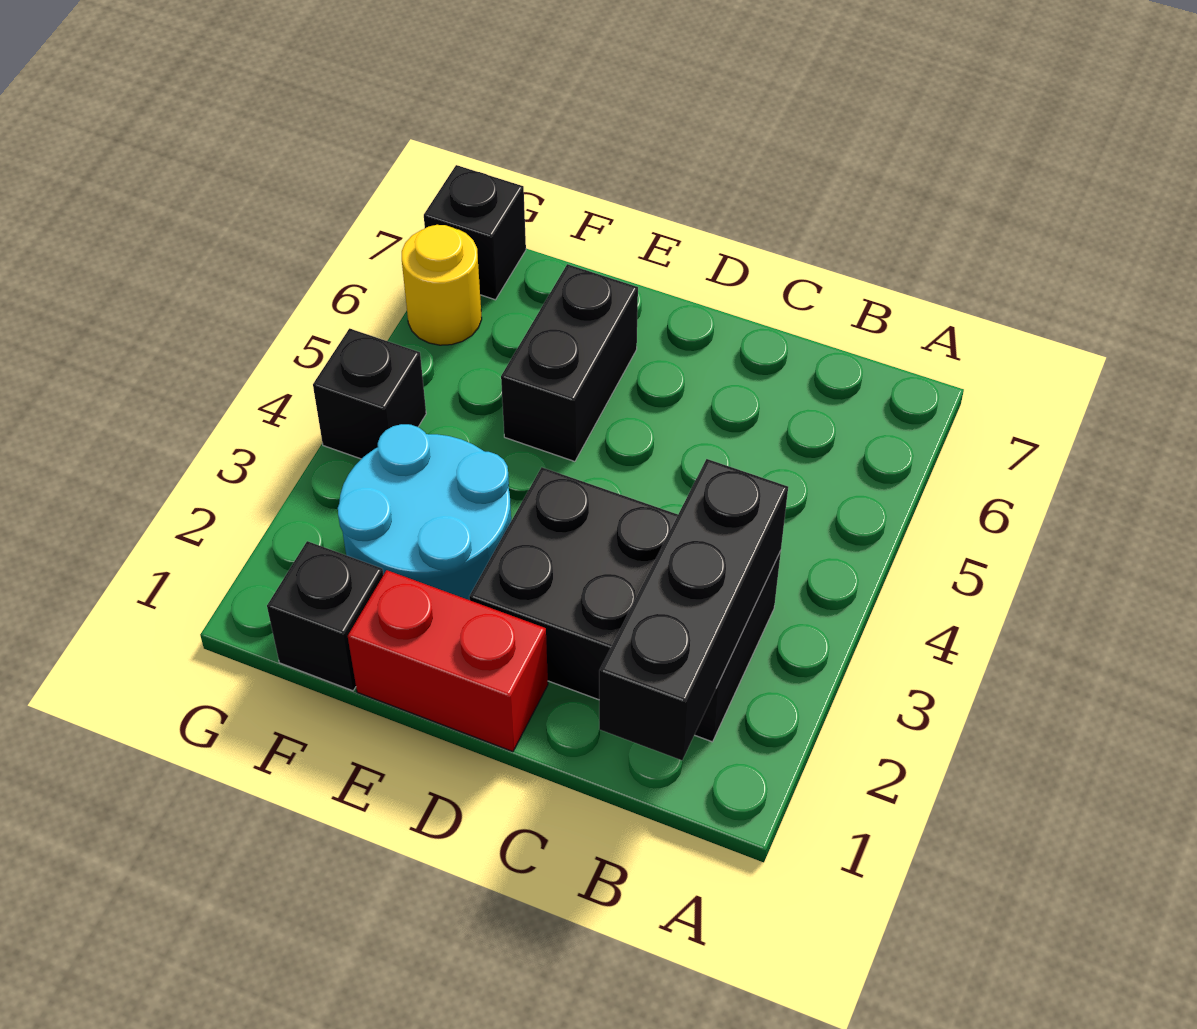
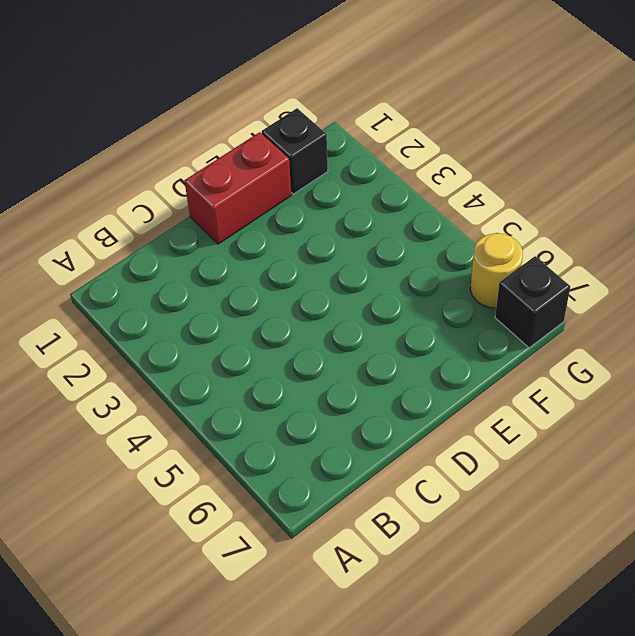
none -> black 2x3 brick [469,467,781,742]
none -> cyan 2x2 round brick [338,424,511,600]

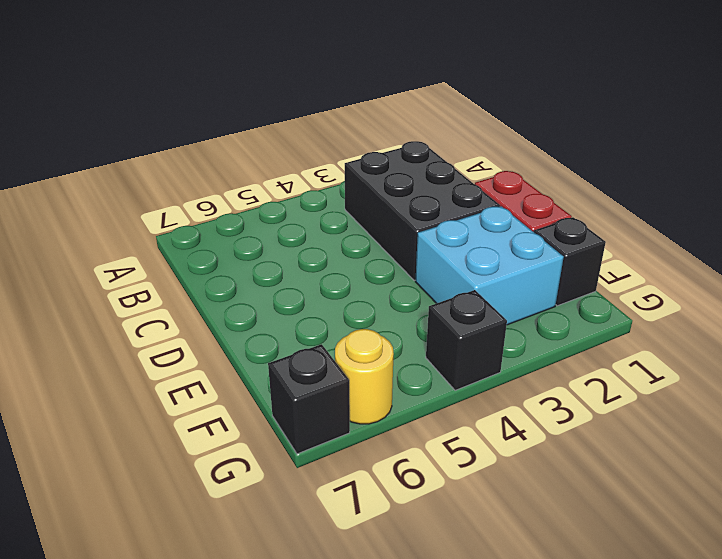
cyan 2x2 brick [415,206,564,325] -> cyan 2x2 round brick [338,424,511,600]
none -> black 1x2 brick [501,264,638,462]
none -> black 1x3 brick [599,459,788,760]

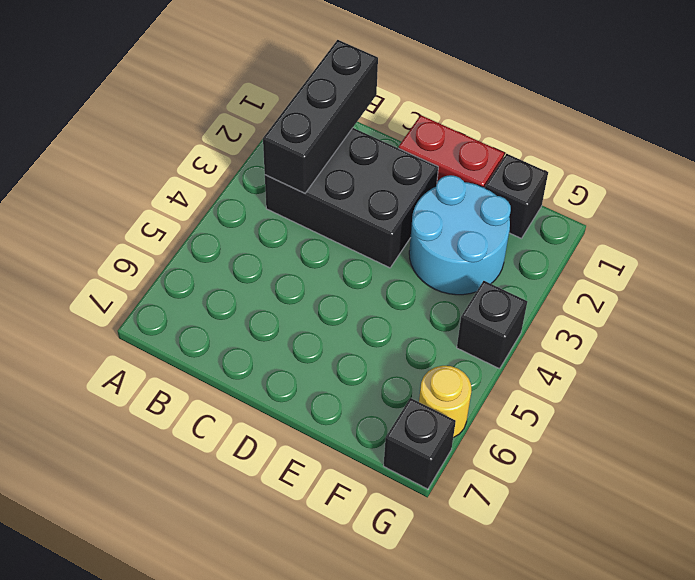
none -> black 1x2 brick [501,264,638,462]

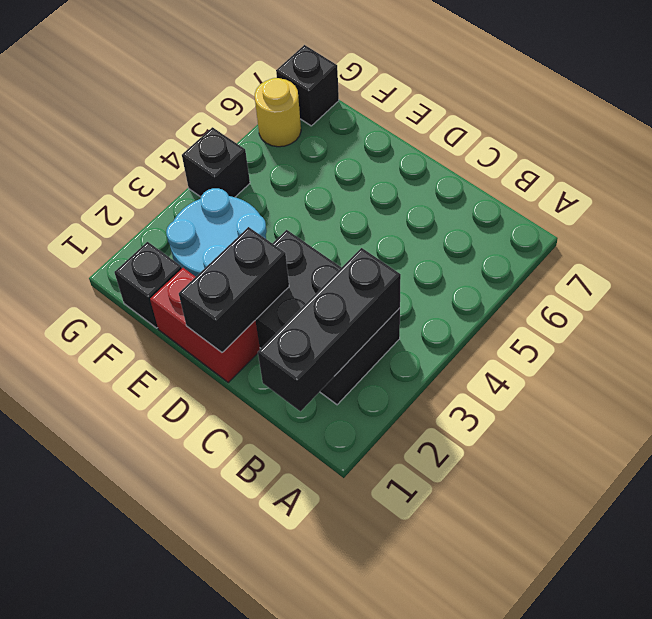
black 1x2 brick [179,227,289,352] -> black 1x2 brick moved to [501,264,638,462]

